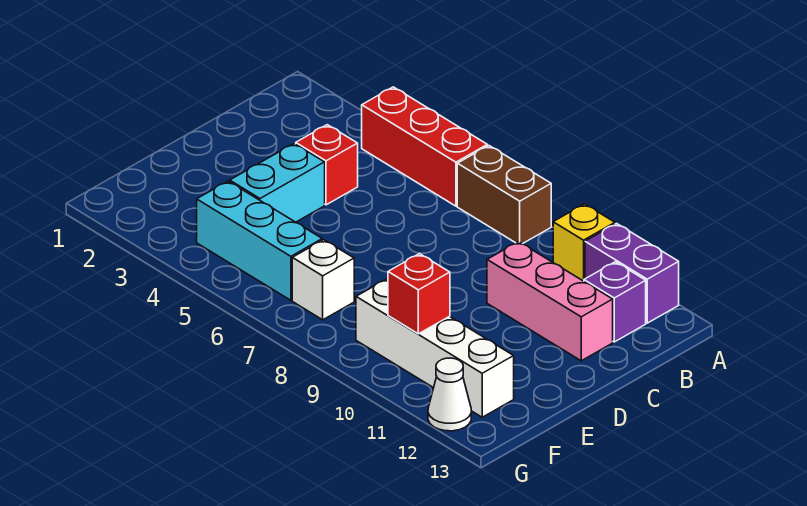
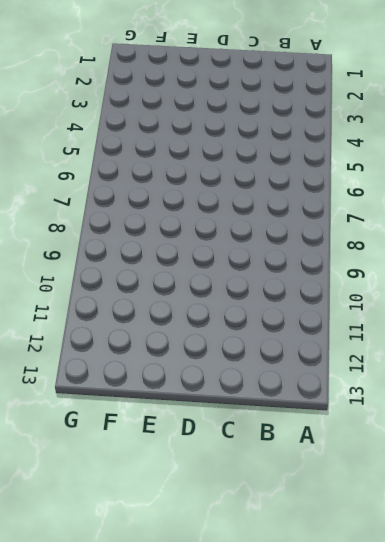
none -> red 1x3 brick [362,87,487,206]
none -> brown 1x2 brick [457,146,551,244]
none -> yellow 1x1 brick [553,204,615,281]

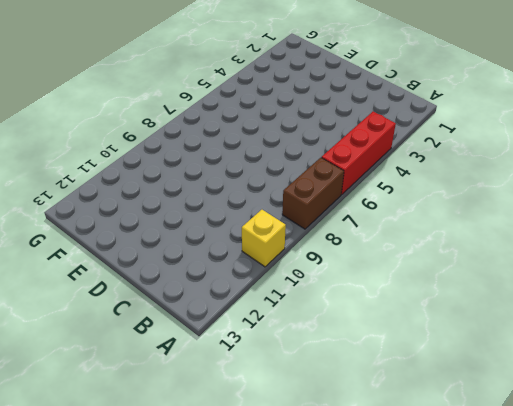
none -> purple 1x2 brick [585,224,679,323]
none -> purple 1x1 brick [584,262,646,342]
none -> red 1x1 brick [296,125,358,205]

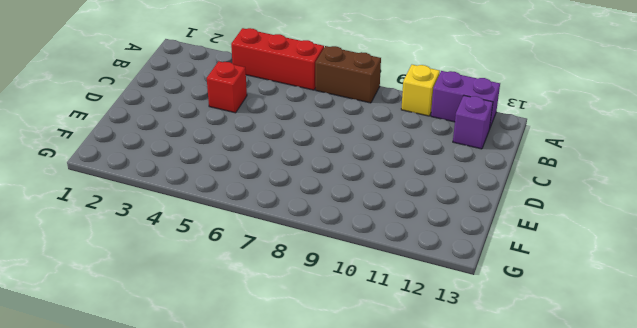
none -> pink 1x3 brick [487,242,613,361]
none -> cyan 1x2 brick [230,144,325,222]
none -> cyan 1x3 brick [197,181,322,300]

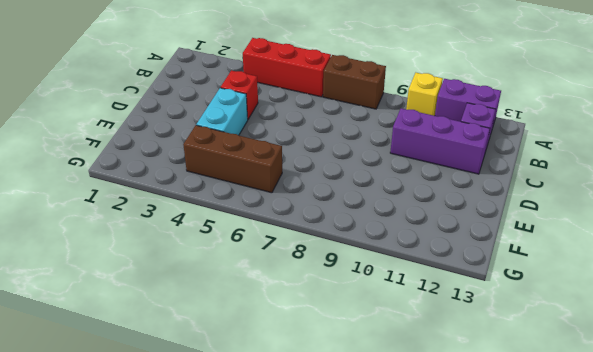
purple 1x3 brick [390,108,490,174] -> pink 1x3 brick [487,242,613,361]
brown 1x3 brick [183,125,282,193] -> cyan 1x3 brick [197,181,322,300]
none -> white 1x1 brick [292,240,354,320]
none -> white 1x4 brick [356,279,514,417]
none -> white 1x1 cone [428,358,471,431]

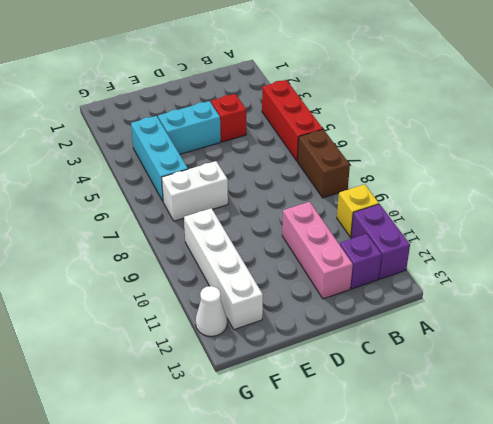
white 1x2 brick [162,161,228,221] -> white 1x1 brick [292,240,354,320]
none -> red 1x1 brick [388,254,450,334]

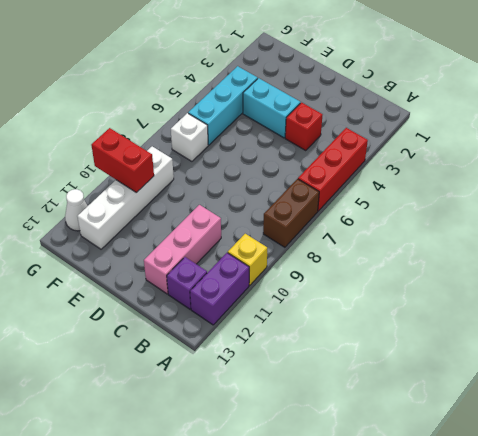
red 1x2 brick [91,128,154,193] -> red 1x1 brick [388,254,450,334]

